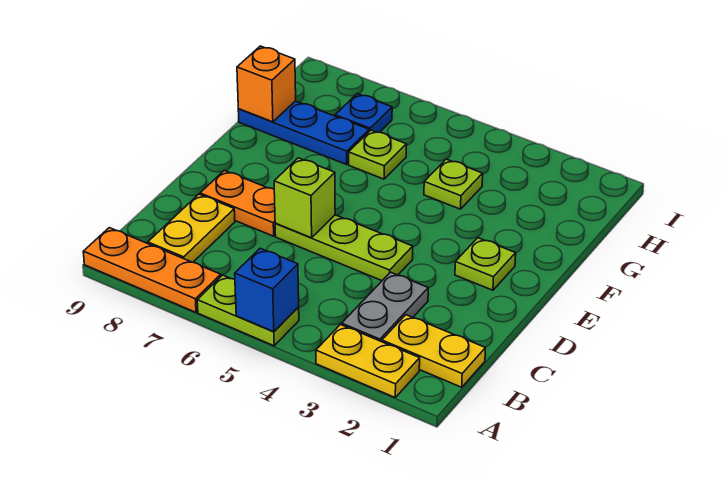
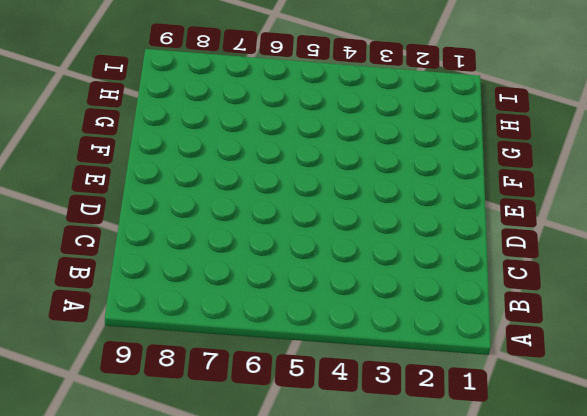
none -> yellow 1x2 plate [316,325,420,397]
none -> lime 1x2 plate [197,275,299,346]
none -> orange 1x3 plate [83,228,221,312]

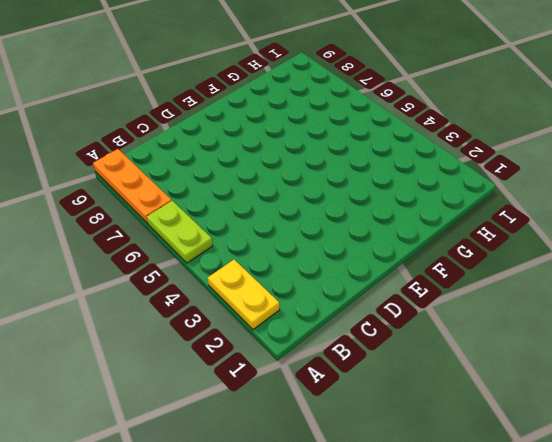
none -> yellow 1x2 plate [382,315,485,387]
none -> grey 1x2 plate [342,272,428,342]
none -> yellow 1x2 plate [148,194,235,262]

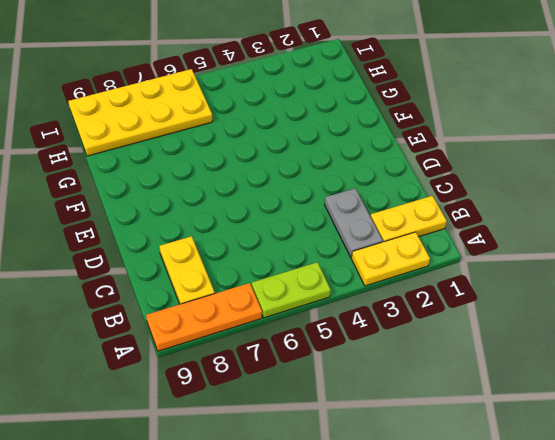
yellow 2x4 plate [68,69,212,156] -> blue 1x1 plate [335,94,392,132]
none -> lime 1x3 plate [275,215,413,281]
none -> orange 1x2 plate [200,170,276,236]
none -> lime 1x1 plate [455,238,516,290]

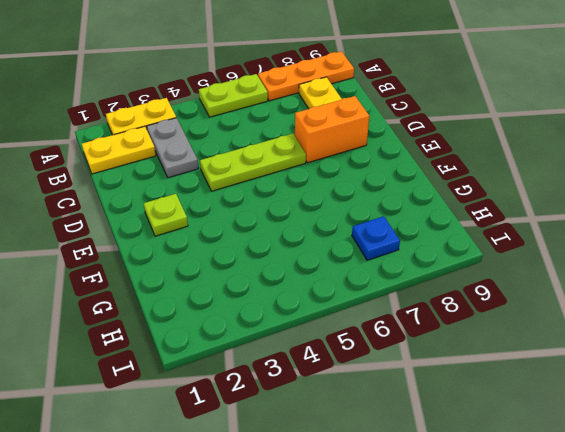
orange 1x2 brick [295,96,369,163] -> orange 1x2 plate [200,170,276,236]
none -> lime 1x1 plate [424,159,483,209]
none -> lime 1x1 plate [349,130,407,179]
none -> blue 1x3 plate [238,101,369,164]

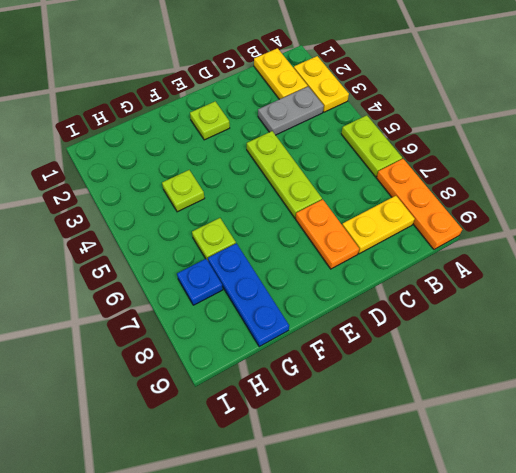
none -> blue 1x1 brick [235,248,299,332]
none -> lime 1x1 brick [274,158,335,238]
none -> orange 1x1 brick [237,46,296,122]

